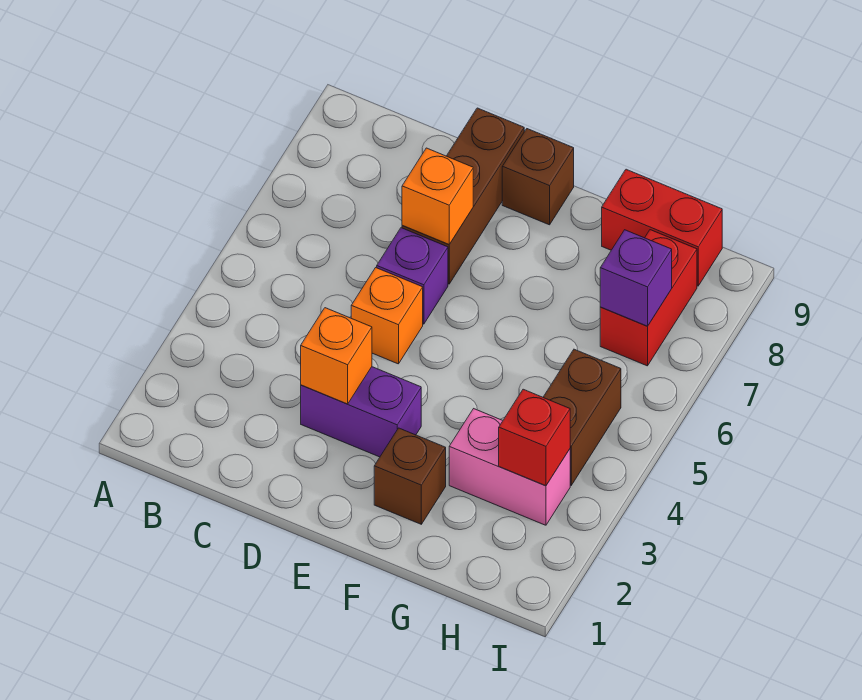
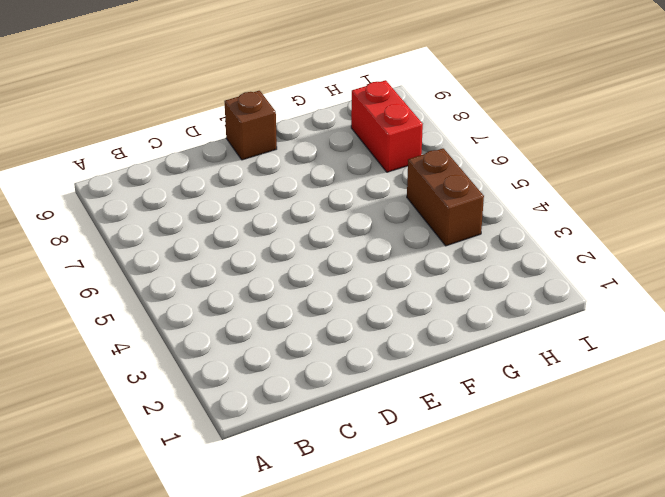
none -> purple 1x2 brick [301,367,421,457]
none -> orange 1x1 brick [351,268,423,364]
none -> purple 1x1 brick [377,228,448,324]

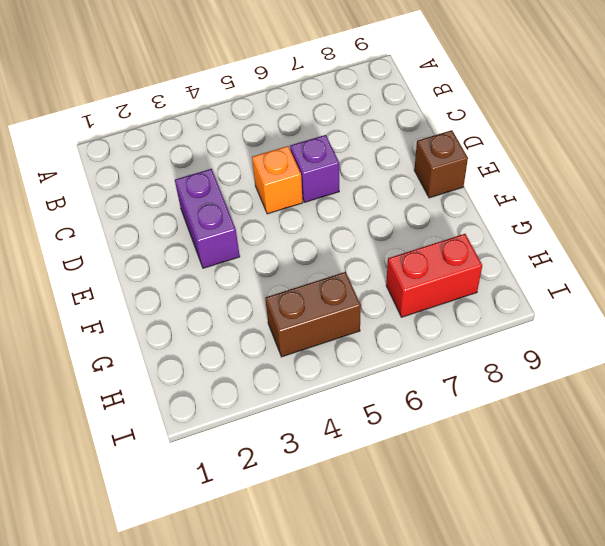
none -> brown 1x3 brick [402,108,524,284]
none -> brown 1x1 brick [374,428,446,524]
none -> pink 1x2 brick [449,409,570,525]

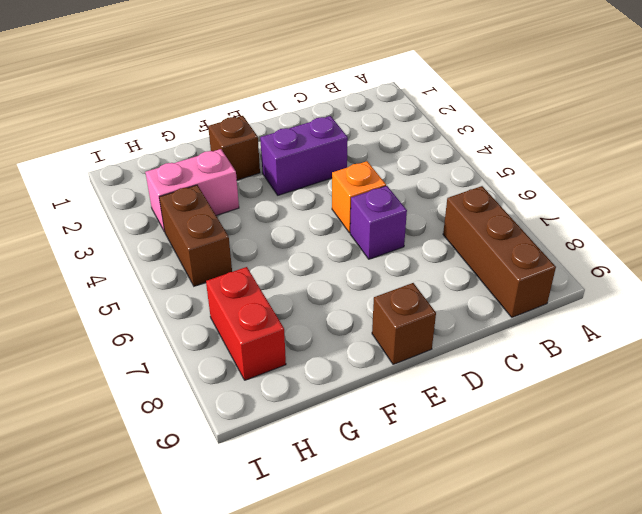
brown 1x3 brick [443,186,556,317] -> brown 1x3 brick moved to [402,108,524,284]
none -> red 1x2 brick [602,169,722,286]
none -> orange 1x1 brick [301,308,372,404]
none -> orange 1x1 brick [402,148,473,244]

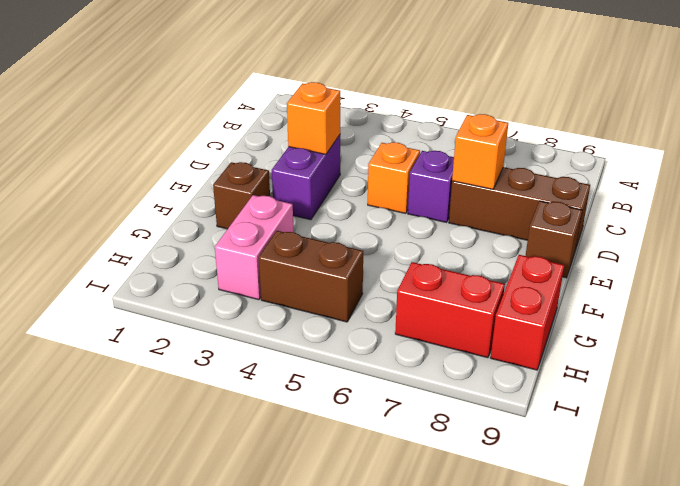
none -> red 1x1 brick [499,389,570,486]
none -> purple 1x1 brick [600,230,672,326]

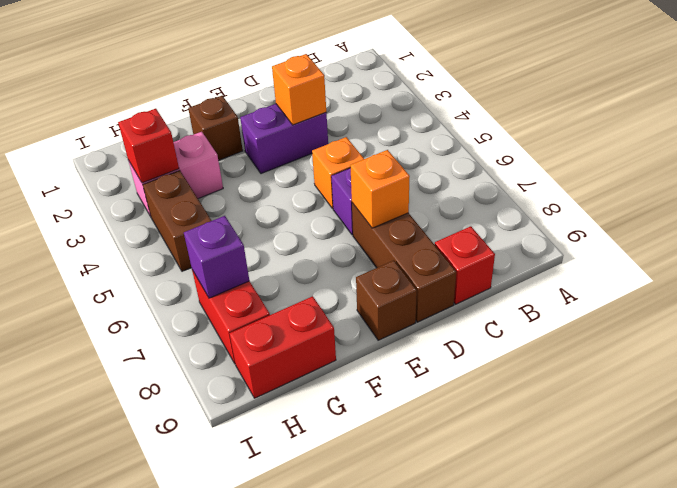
red 1x1 brick [435,226,495,304] -> none

